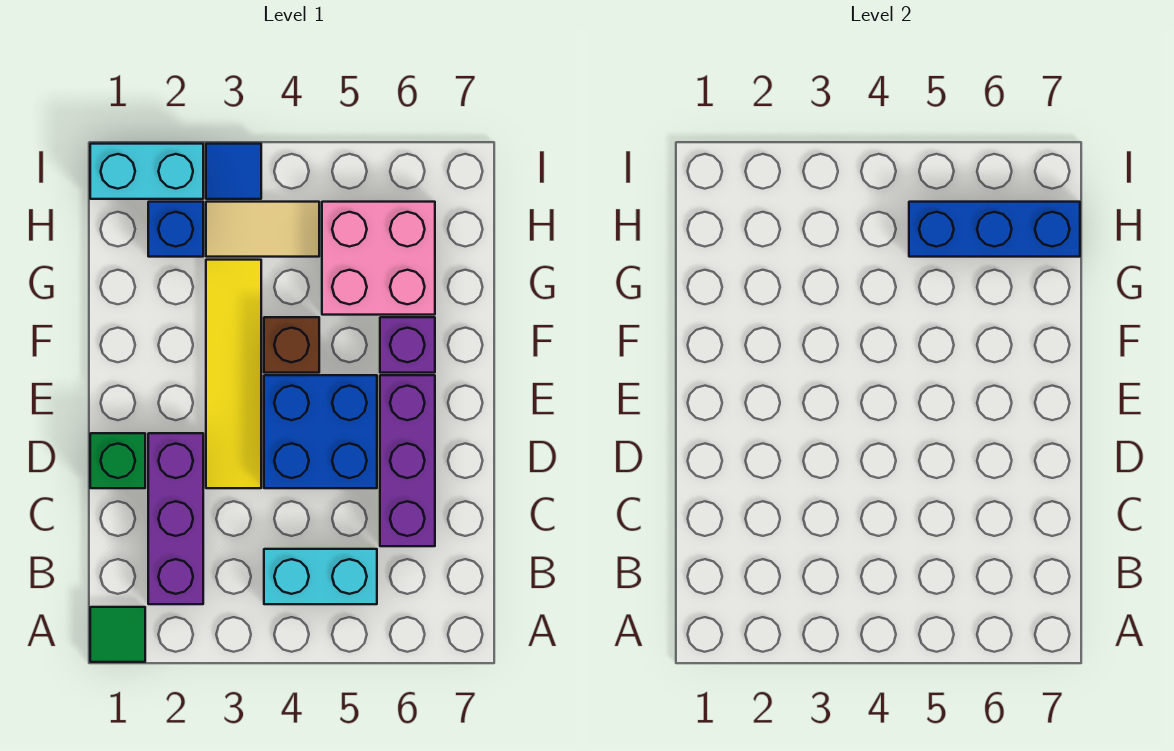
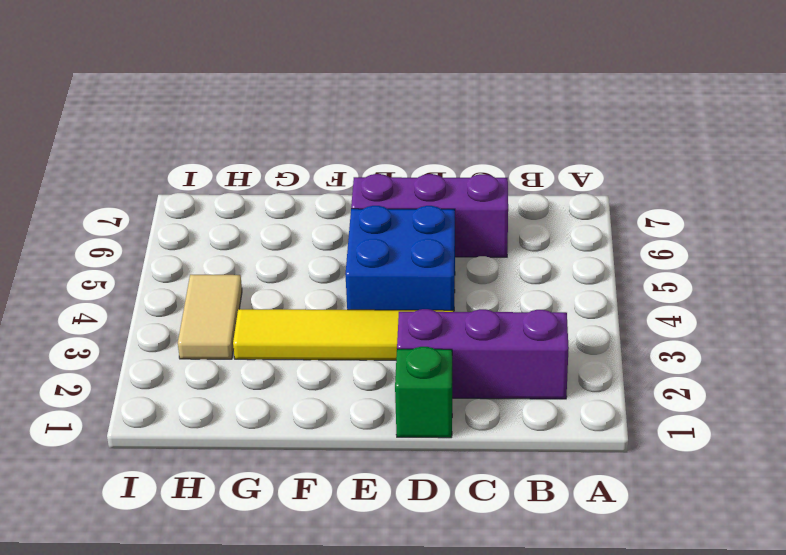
none -> green 1x1 tile [90,607,145,662]
none -> cyan 1x2 brick [264,549,377,604]
none -> brown 1x1 brick [264,317,319,373]

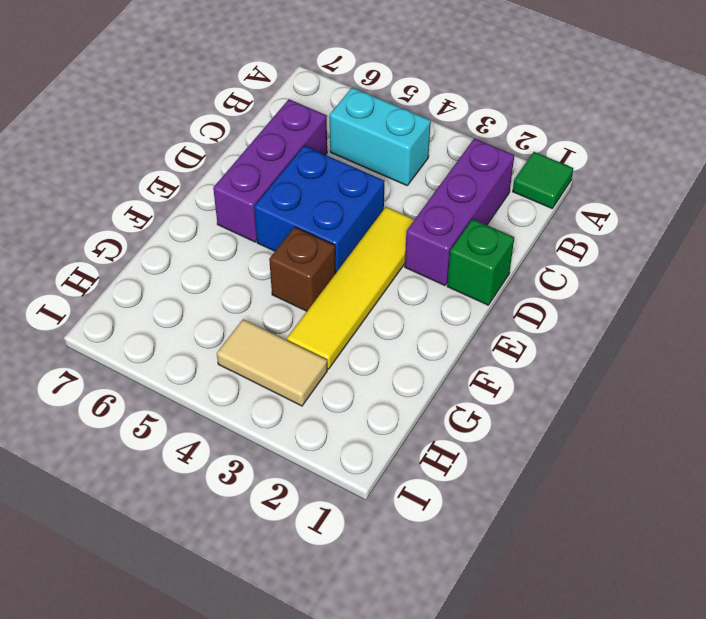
none -> purple 1x1 brick [380,317,435,373]
none -> pink 2x2 brick [322,202,435,315]
none -> blue 1x1 brick [148,202,203,257]

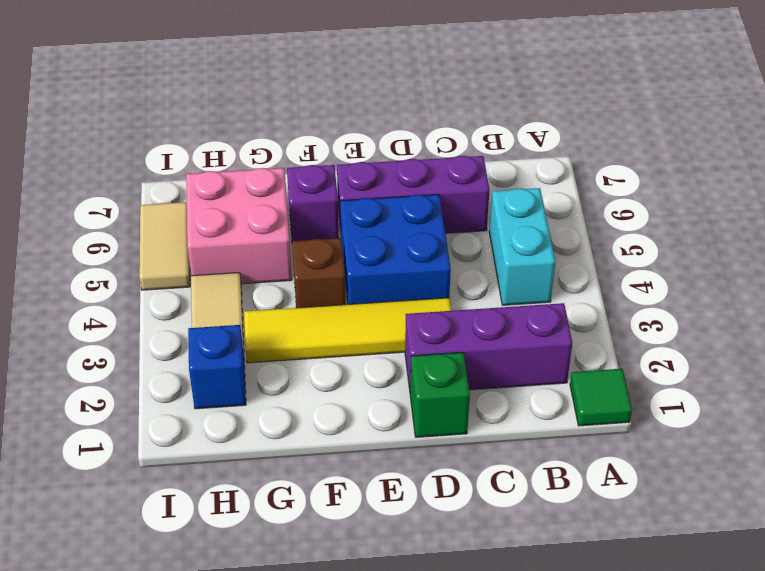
tan 1x2 tile [139,202,190,290] -> none
none -> cyan 1x2 brick [90,144,203,199]
none -> blue 1x1 tile [206,144,261,199]
none -> blue 1x3 brick [909,202,1080,257]

